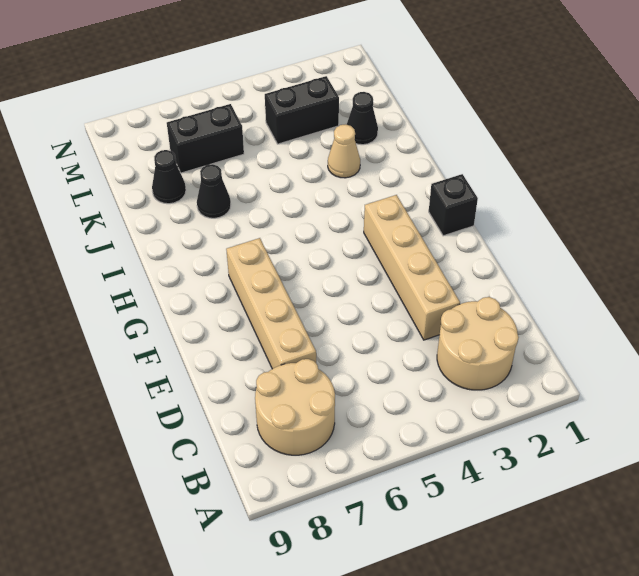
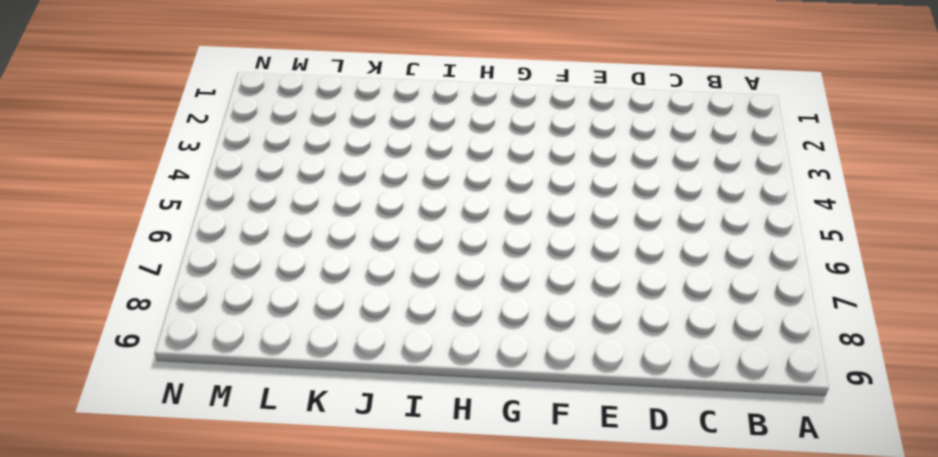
none -> tan 2x2 round brick [437,297,519,390]
none -> tan 2x2 round brick [255,359,335,455]

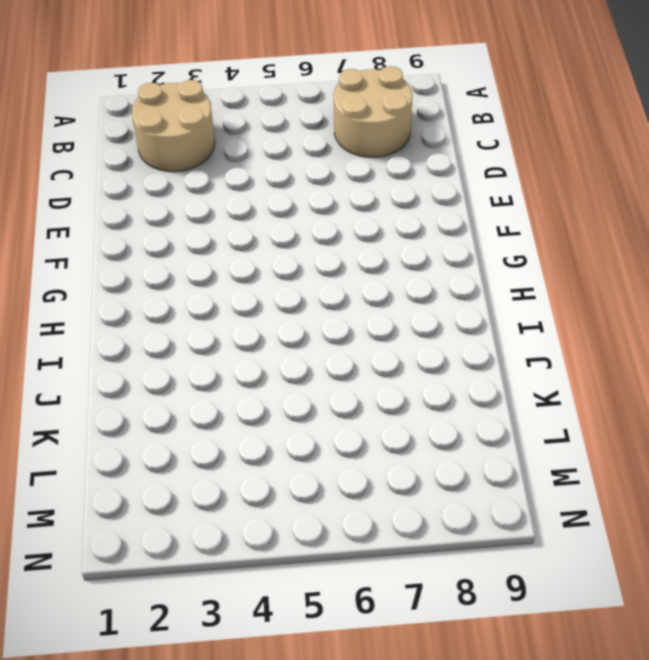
none -> tan 1x4 brick [364,195,460,340]
none -> tan 1x4 brick [226,238,316,369]

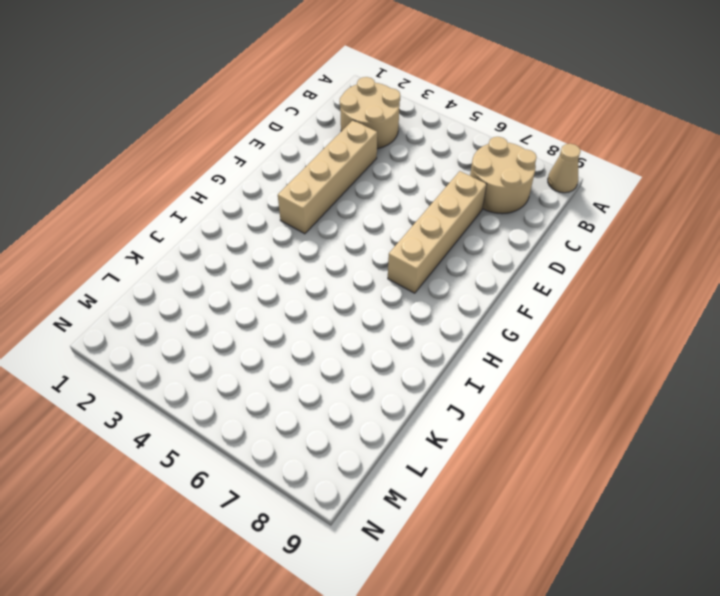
tan 1x1 cone [548,144,581,193] -> tan 1x1 cone moved to [328,124,360,178]
none -> black 1x1 brick [429,174,478,236]
none -> black 1x1 cone [197,164,231,218]

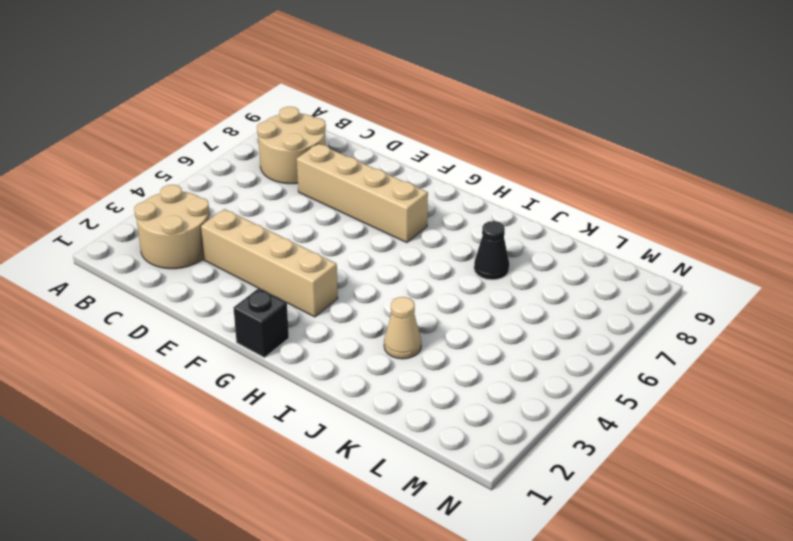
none -> black 1x1 cone [347,92,378,145]
none -> black 1x1 cone [152,150,186,204]

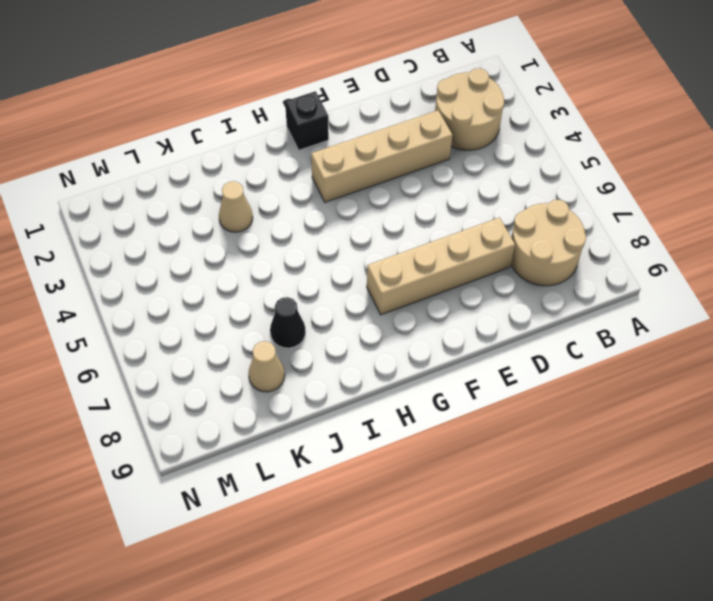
tan 1x1 cone [248,341,285,392] -> black 1x1 cone [152,150,186,204]
none -> black 1x1 cone [347,92,378,145]
none -> black 1x2 brick [265,76,339,144]

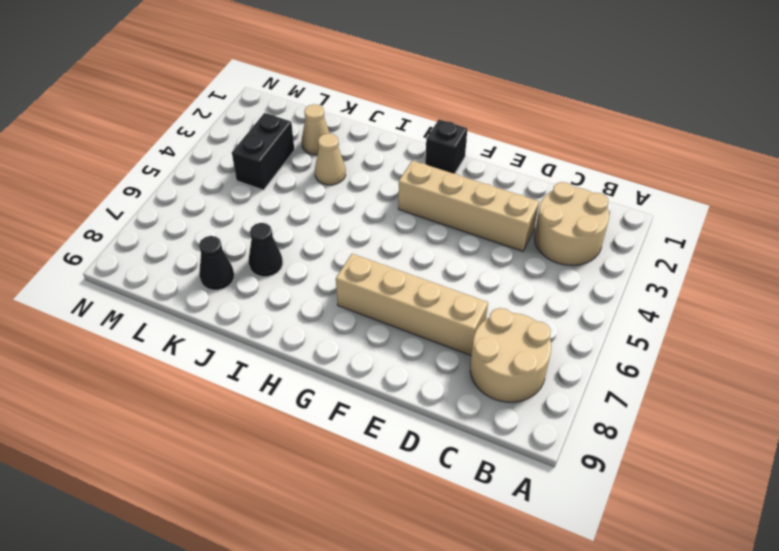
tan 1x1 cone [302,104,330,155] -> black 1x1 cone [347,92,378,145]
none -> black 1x2 brick [167,104,244,173]

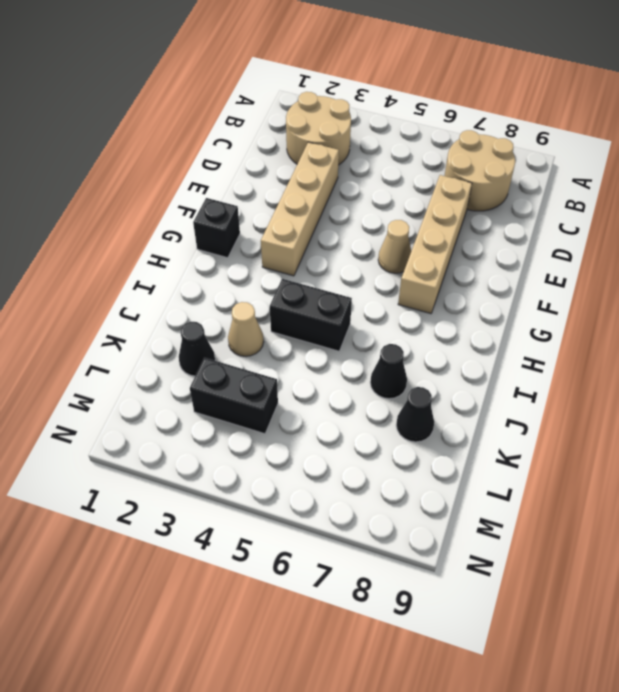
tan 1x1 cone [378,220,411,273] -> none
black 1x2 brick [270,279,352,351] -> black 1x2 brick moved to [167,104,244,173]

